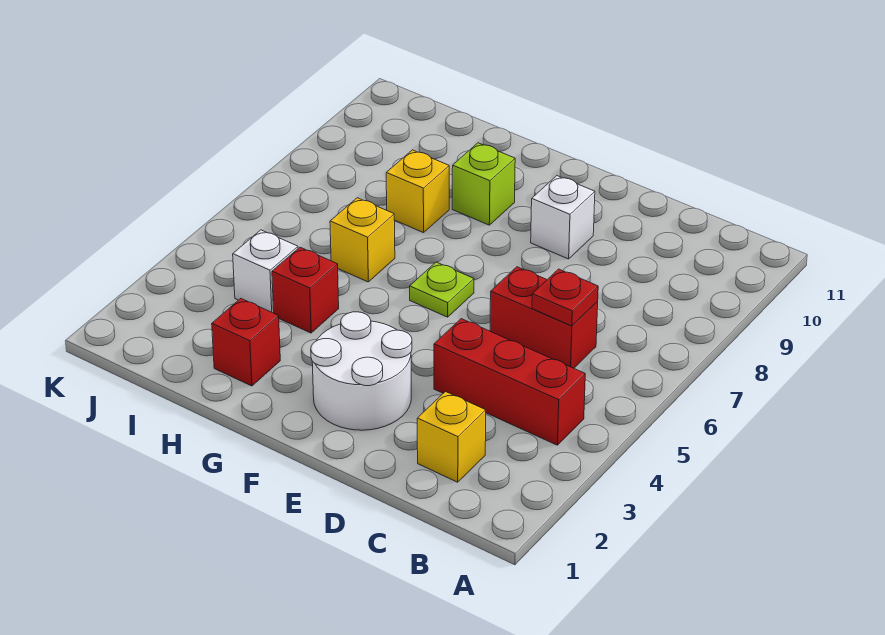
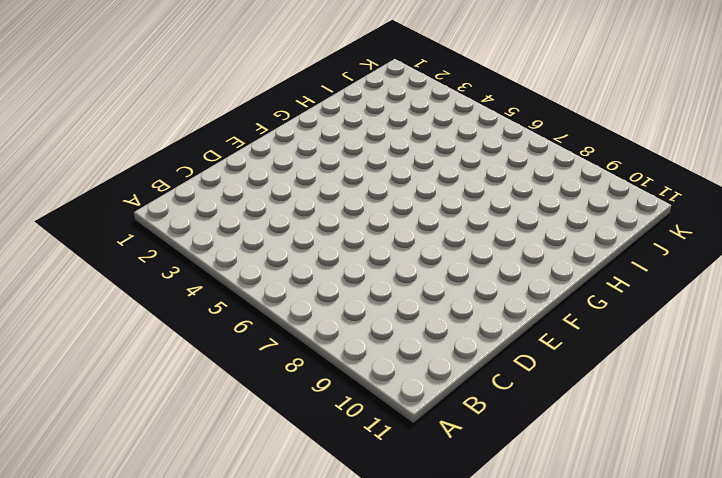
none -> red 1x3 brick [434,319,585,445]
none -> yellow 1x1 brick [417,392,486,482]
none -> red 1x2 brick [490,267,598,368]

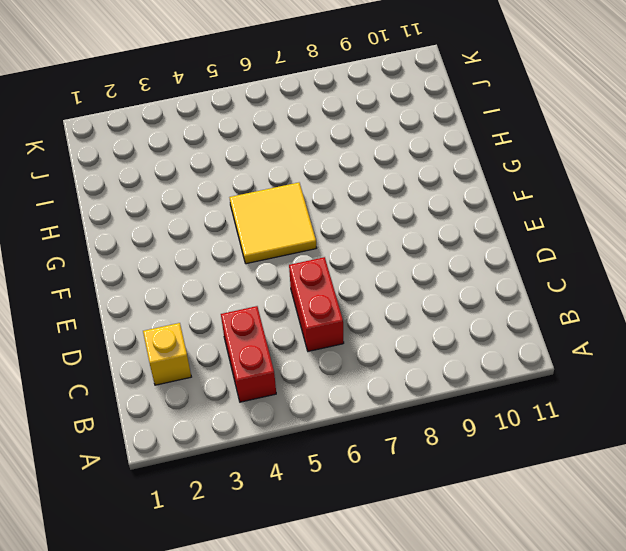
red 1x2 brick [221,306,276,402] -> red 1x3 brick [434,319,585,445]
yellow 2x2 tile [229,183,316,264] -> lime 1x1 plate [410,262,474,317]
none -> white 2x2 round brick [311,312,412,430]
none -> white 1x1 brick [531,176,595,259]
none -> lime 1x1 brick [452,143,515,225]

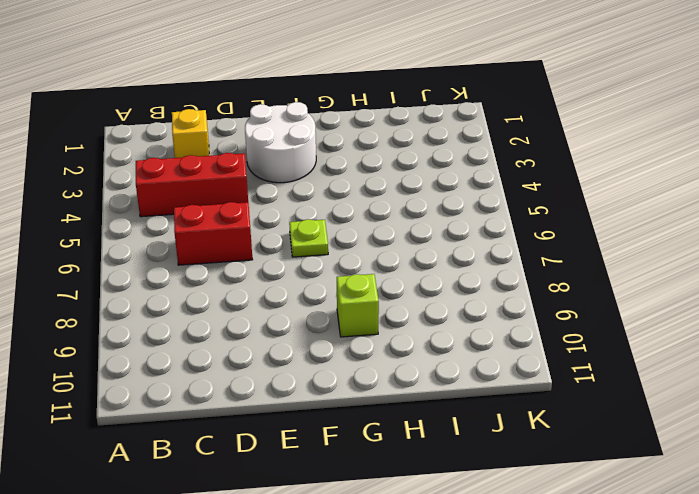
none -> white 1x1 brick [531,176,595,259]
none -> red 1x1 brick [212,298,280,386]
none -> red 1x1 brick [272,247,339,333]

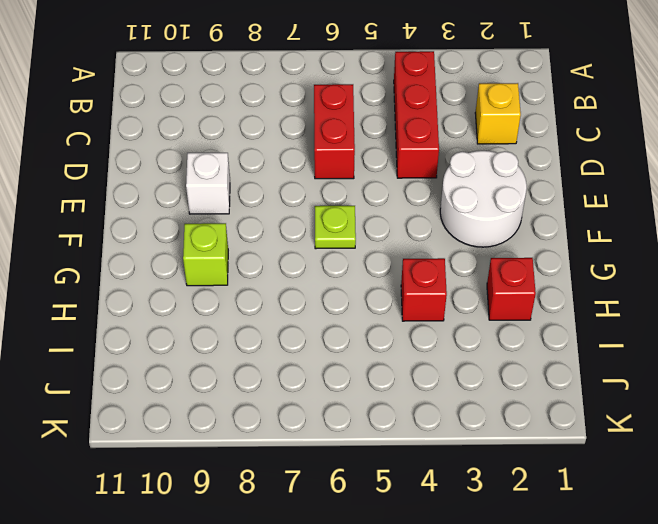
none -> yellow 1x1 brick [330,198,395,282]
none -> yellow 1x1 brick [386,150,449,233]
none -> white 1x1 brick [233,230,298,313]

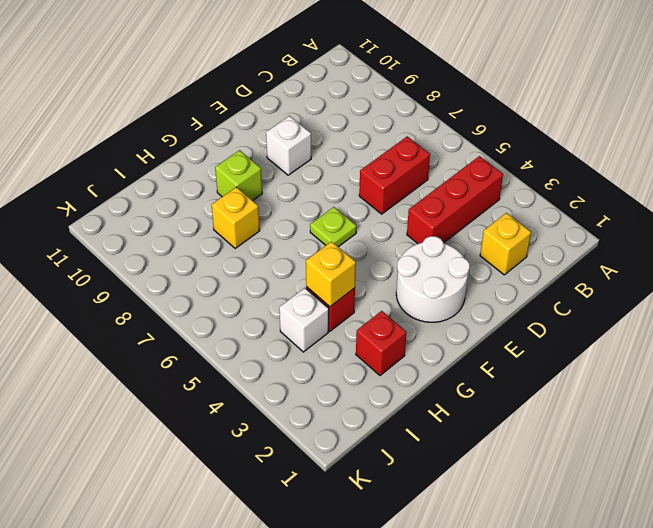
yellow 1x1 brick [306,241,356,307] -> yellow 1x1 brick moved to [330,198,395,282]
none -> red 1x1 plate [532,269,598,326]

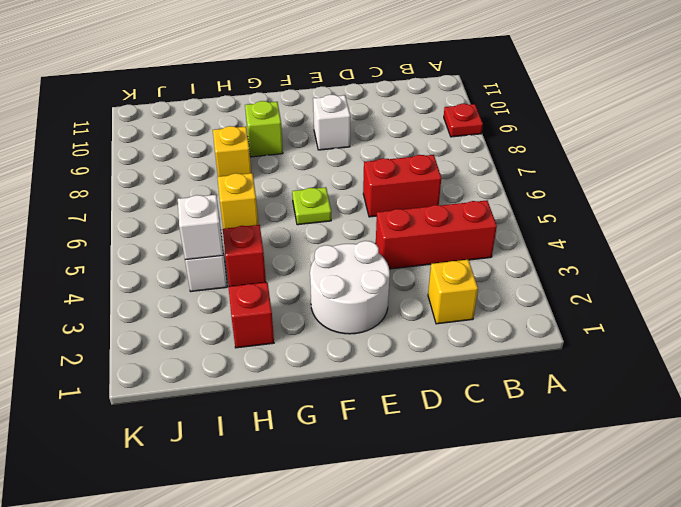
red 1x1 plate [444,104,483,137] -> red 1x1 plate moved to [532,269,598,326]
white 1x1 brick [178,195,223,260] -> none

